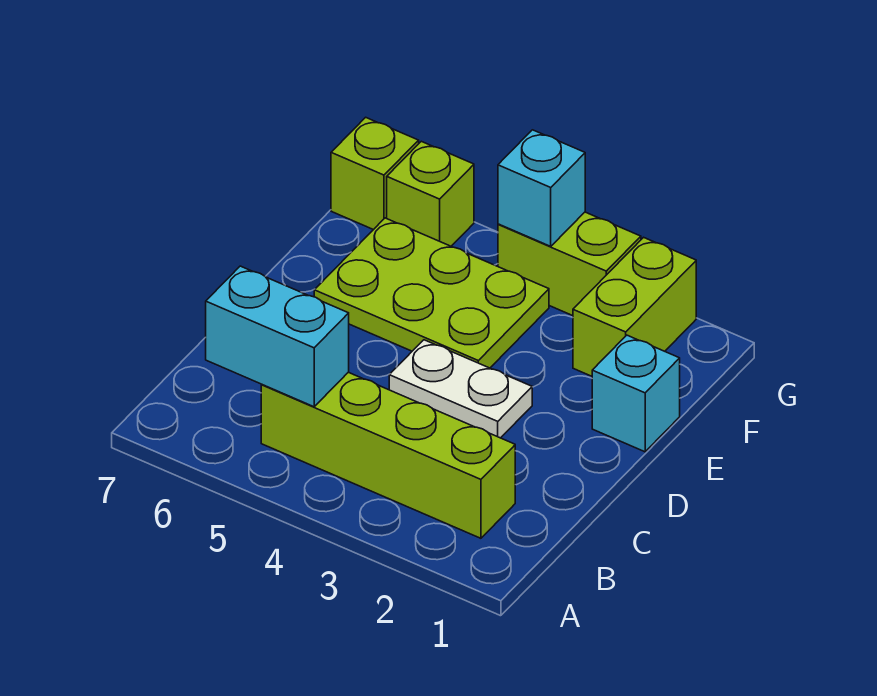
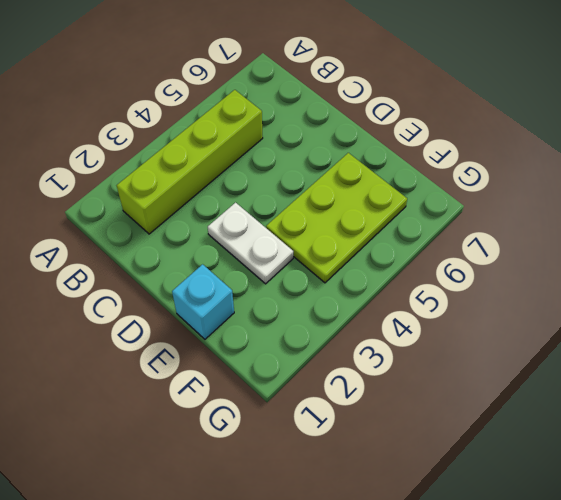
white 1x2 plate [208,203,293,284] -> white 1x2 plate turned to [389,340,532,438]
none -> lime 1x2 brick [573,237,696,376]
none -> lime 1x2 brick [498,212,641,316]

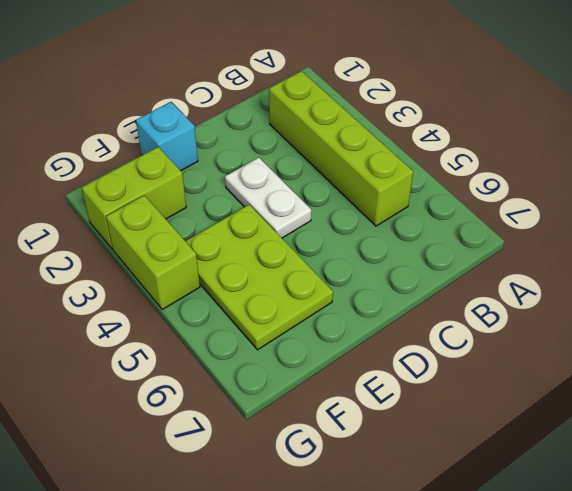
none -> lime 1x1 brick [387,141,474,246]
none -> lime 1x1 brick [331,117,419,230]

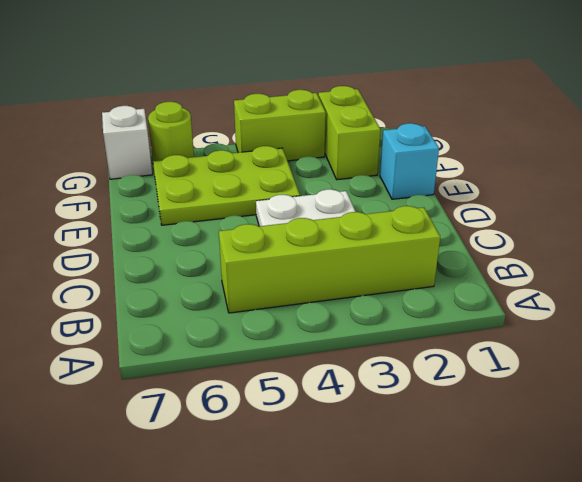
lime 1x1 round brick [148,102,194,161] -> lime 1x1 brick [387,141,474,246]
white 1x1 brick [102,106,152,179] -> lime 1x1 brick [331,117,419,230]
none -> cyan 1x2 brick [206,266,349,407]
none -> cyan 1x1 brick [498,130,585,246]

